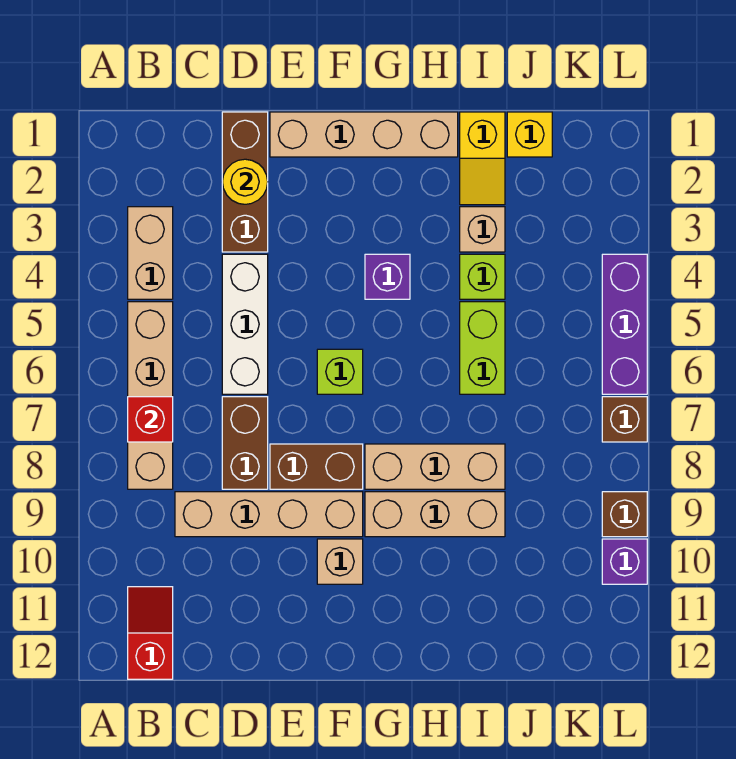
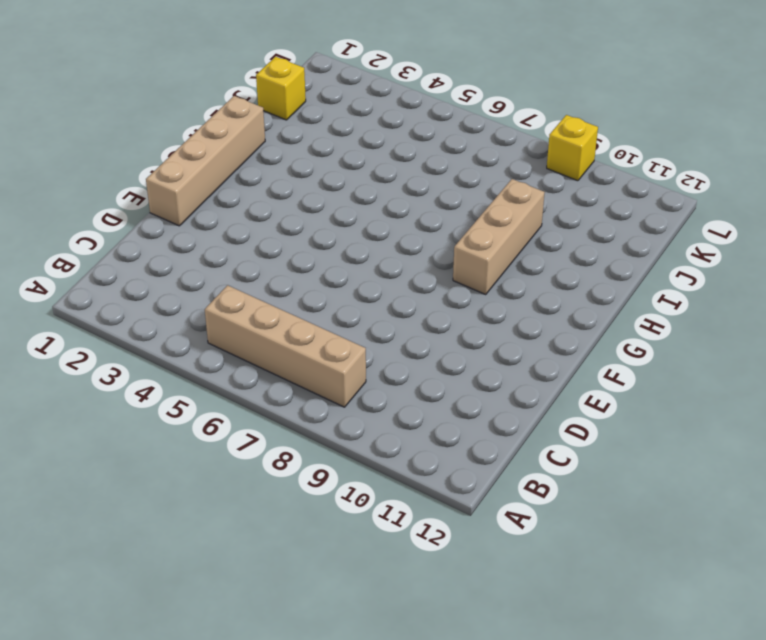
yellow 1x1 brick [547,115,598,181] -> brown 1x1 brick [602,492,647,537]
none -> tan 1x2 brick [128,207,173,299]
none -> red 1x2 slope [128,587,173,679]
none -> tan 1x4 brick [175,492,363,537]

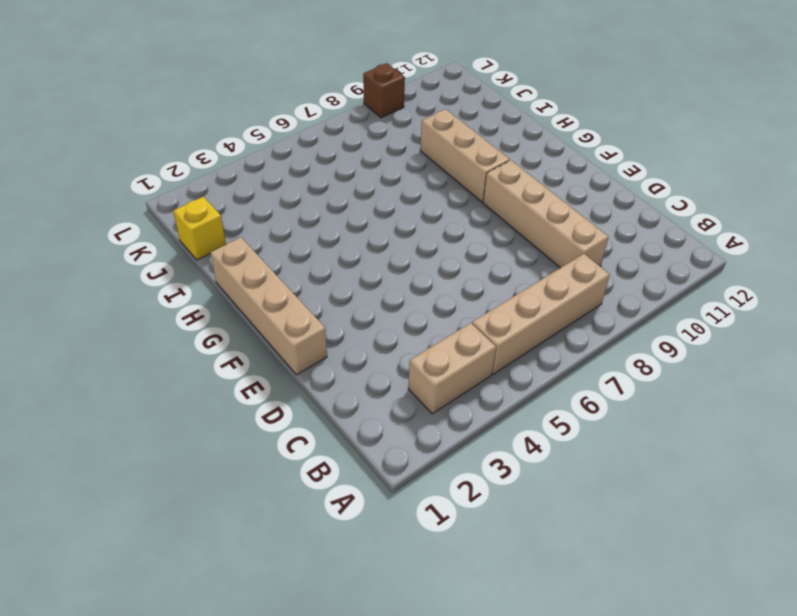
none -> red 1x2 slope [128,587,173,679]
none -> brown 1x3 brick [222,112,268,252]
none -> white 1x3 brick [222,254,268,394]

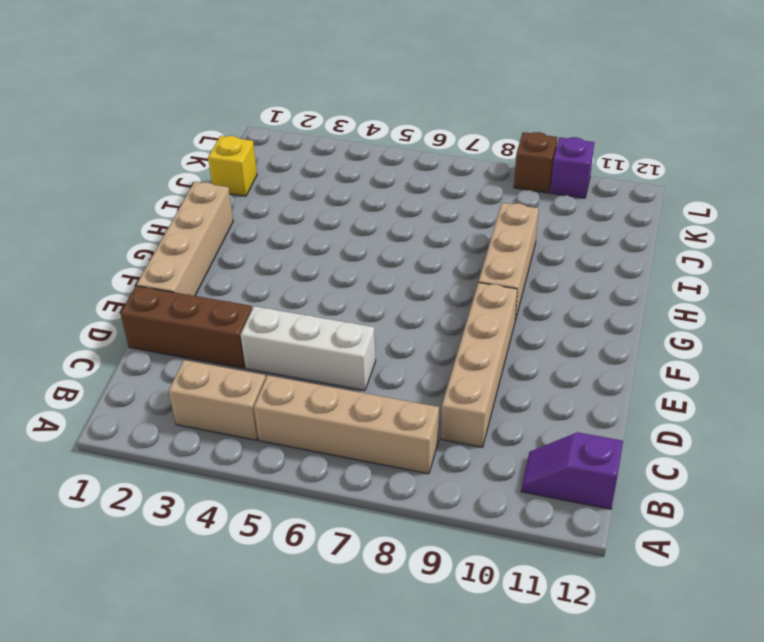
purple 1x2 slope [521,432,623,509] -> red 1x2 slope [128,587,173,679]
none -> brown 1x2 brick [222,397,268,489]
none -> brown 1x2 brick [270,444,363,489]
none -> lime 1x1 brick [317,349,363,394]

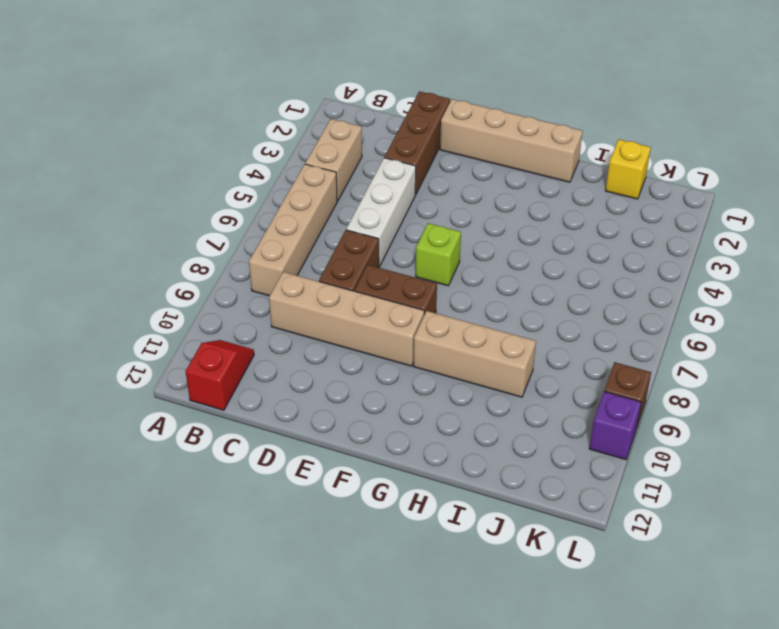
none -> tan 1x1 brick [317,539,363,584]
none -> purple 1x1 brick [365,254,410,299]
none -> tan 1x3 brick [365,444,505,489]

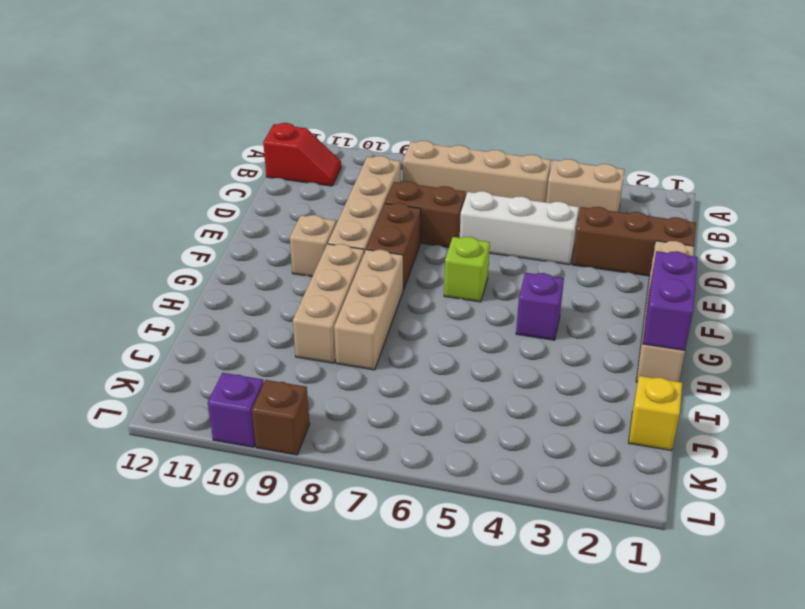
purple 1x2 brick [643,251,698,350] -> none
none -> yellow 1x2 slope [460,112,505,205]
none -> tan 1x1 brick [460,207,505,252]
none -> lime 1x1 brick [460,254,505,299]

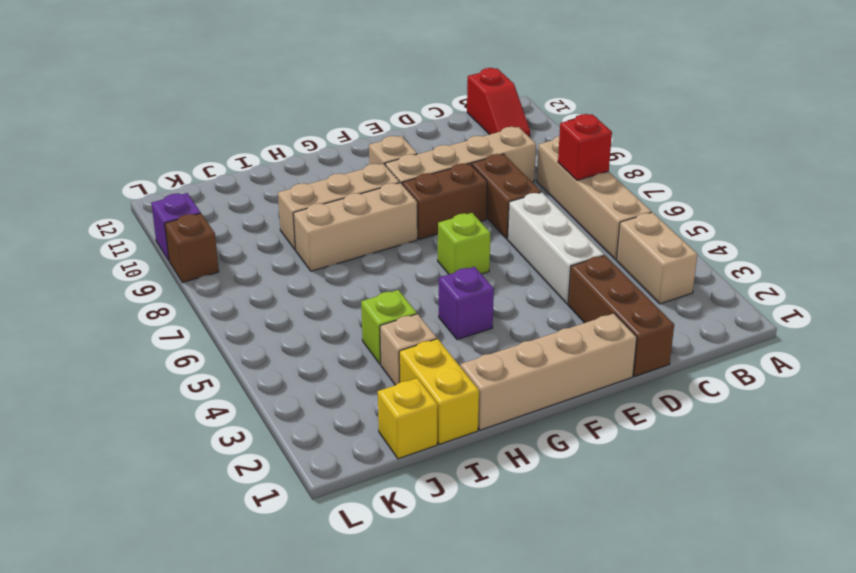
yellow 1x2 brick [399,339,479,444] -> yellow 1x2 slope [460,112,505,205]
none -> lime 1x2 brick [460,302,505,394]
none -> purple 1x3 brick [602,254,647,394]
none -> brown 1x1 brick [602,397,647,442]

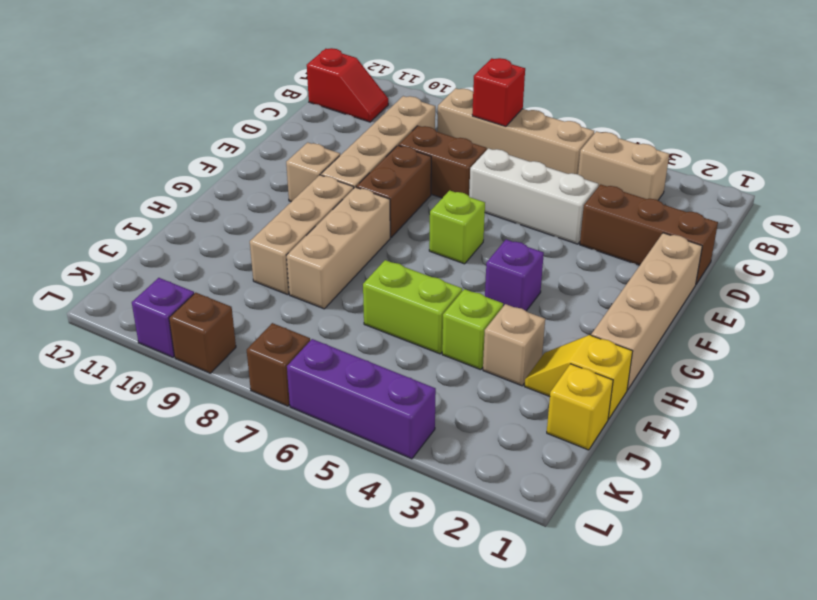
none -> yellow 1x1 round brick [222,159,268,204]

